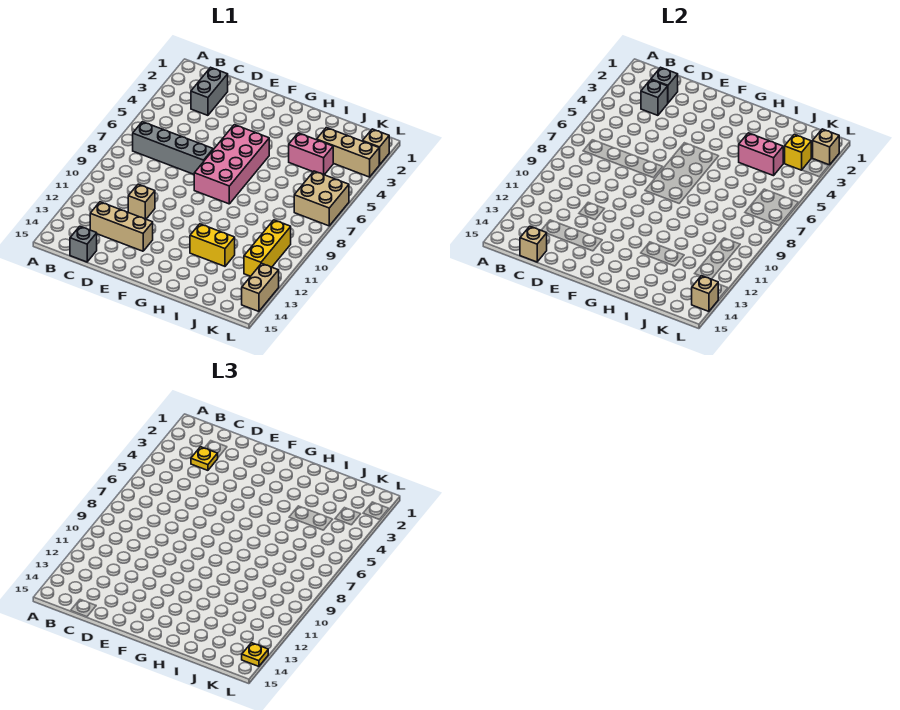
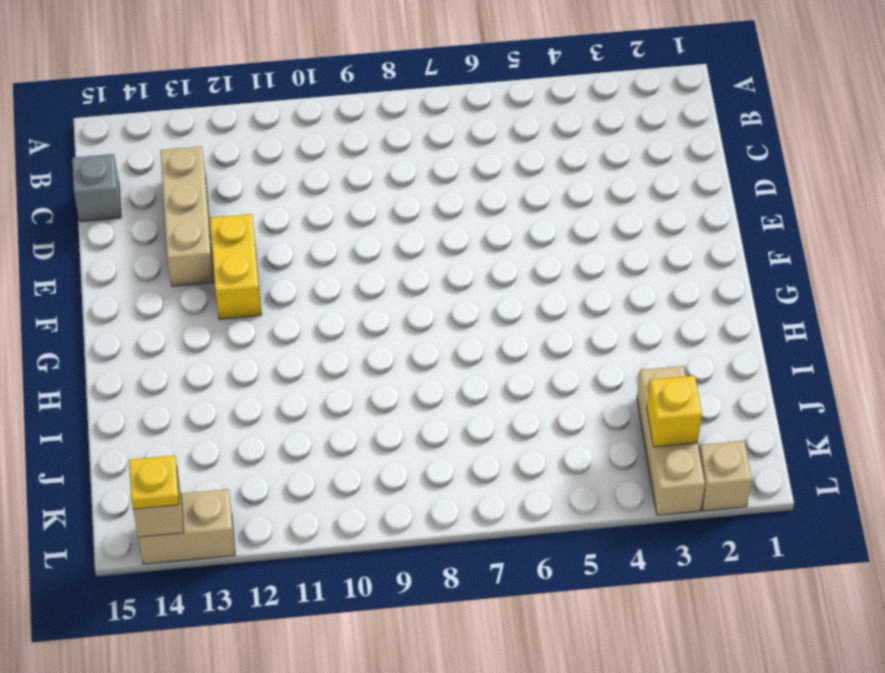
yellow 1x2 brick [210,214,261,319] -> yellow 1x2 brick moved to [190,224,235,266]
none -> grey 1x4 brick [133,122,213,174]
none -> grey 1x2 brick [191,67,228,115]
none -> tan 1x1 brick [128,184,155,219]

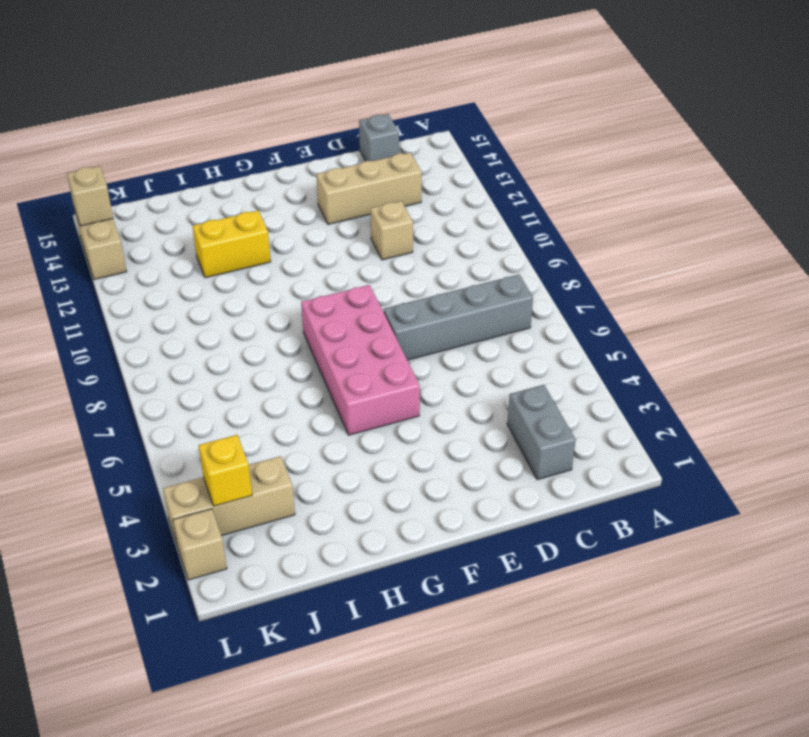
none -> pink 1x2 brick [289,133,333,175]
none -> tan 2x2 brick [294,171,349,226]
none -> yellow 1x3 brick [244,220,291,276]

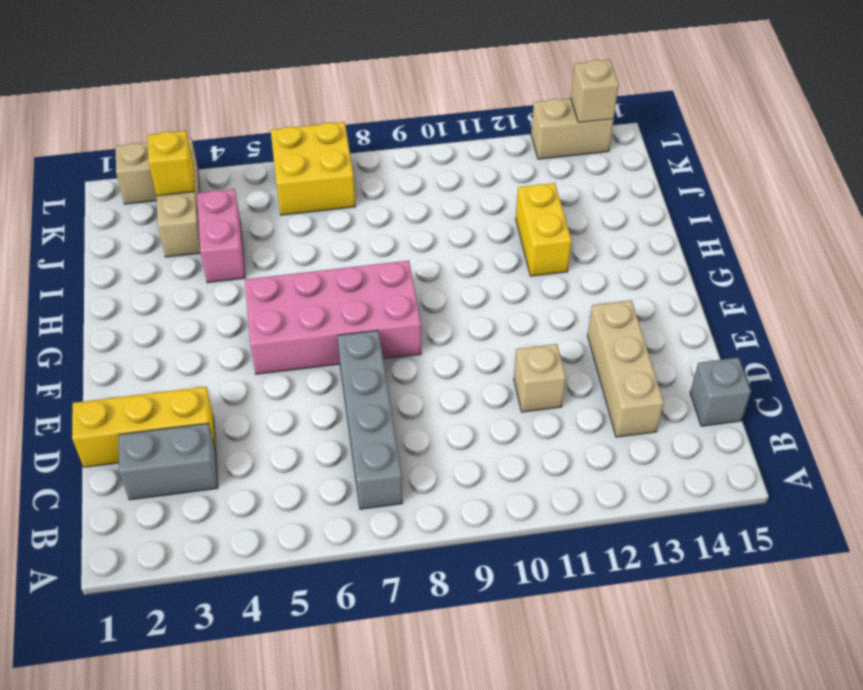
yellow 1x3 brick [72,387,215,467] -> yellow 1x3 brick moved to [244,220,291,276]
yellow 2x2 brick [271,122,355,215] -> tan 2x2 brick [294,171,349,226]
none -> grey 1x1 brick [651,67,678,103]
none -> grey 1x1 brick [641,80,668,115]
none -> tan 1x1 brick [520,226,547,262]

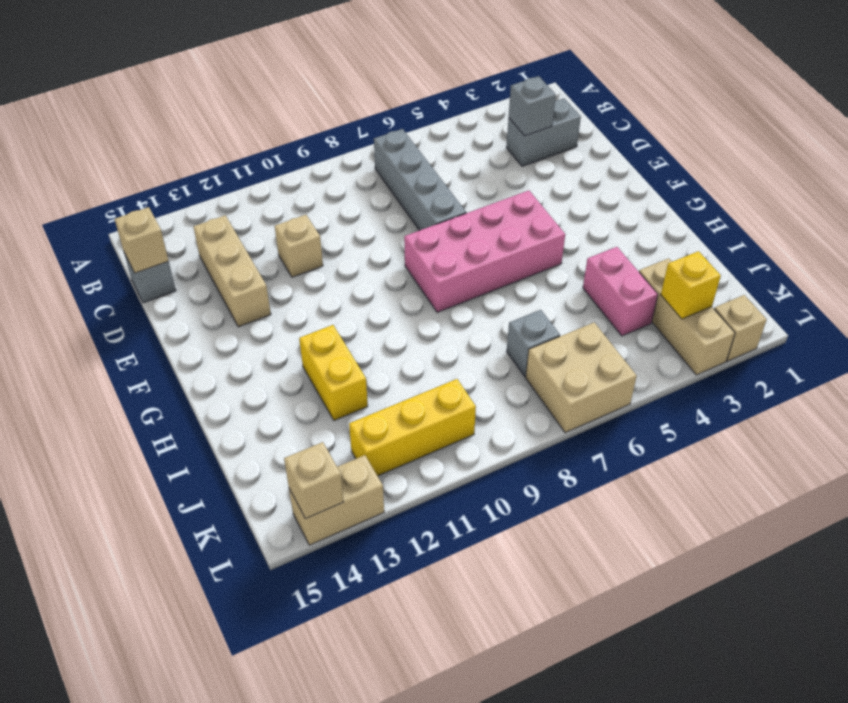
grey 1x1 brick [507,310,560,376] -> grey 1x1 brick moved to [651,67,678,103]
none -> pink 1x2 brick [739,133,783,176]
none -> tan 1x1 brick [813,129,839,165]
none -> yellow 1x1 plate [191,447,218,470]

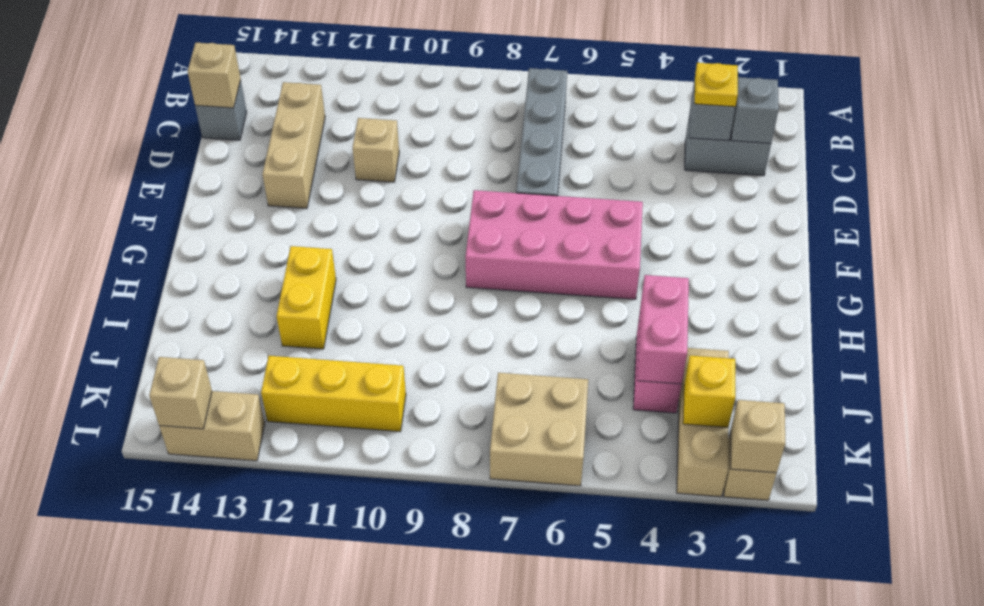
none -> yellow 1x1 plate [242,643,268,666]

